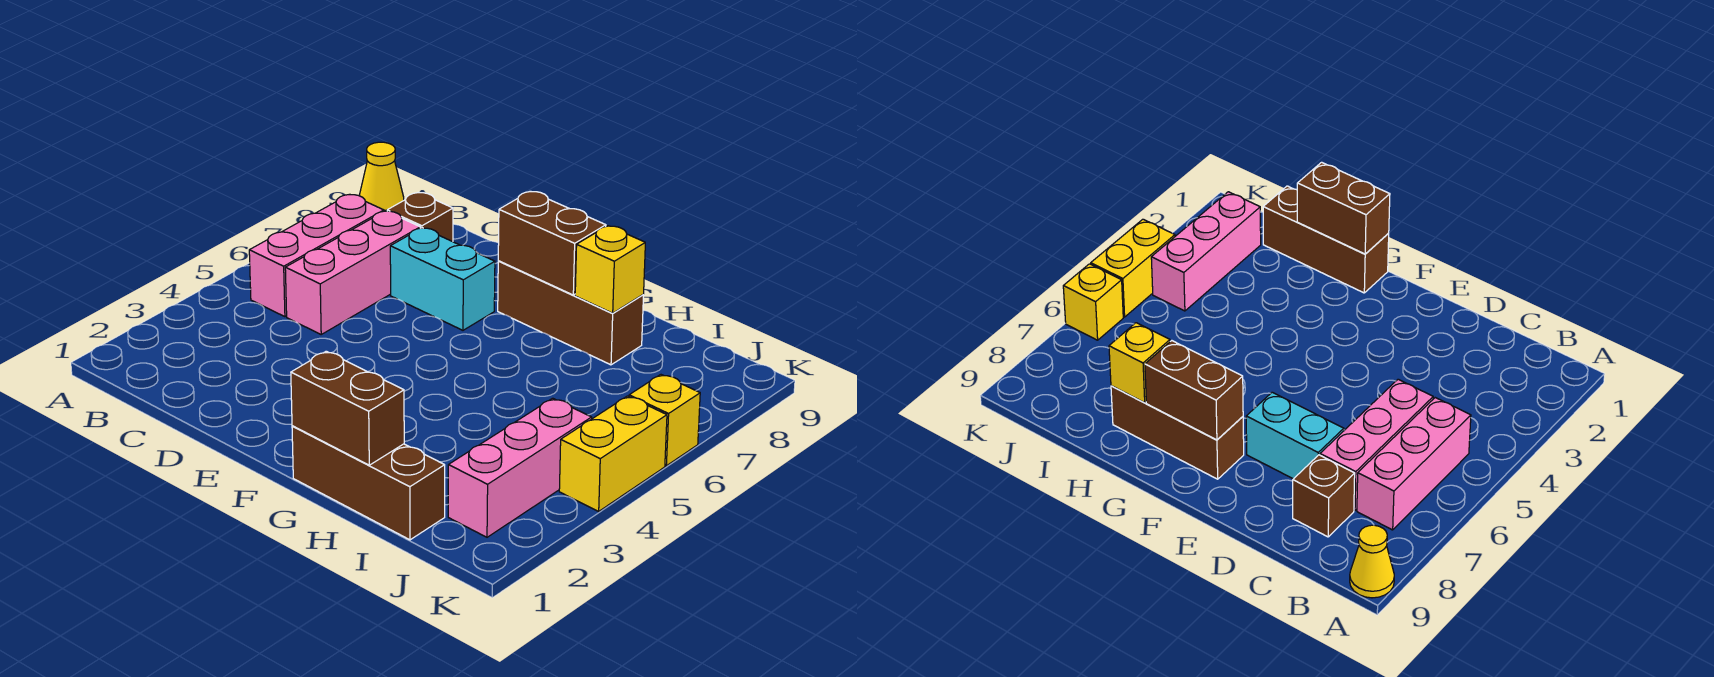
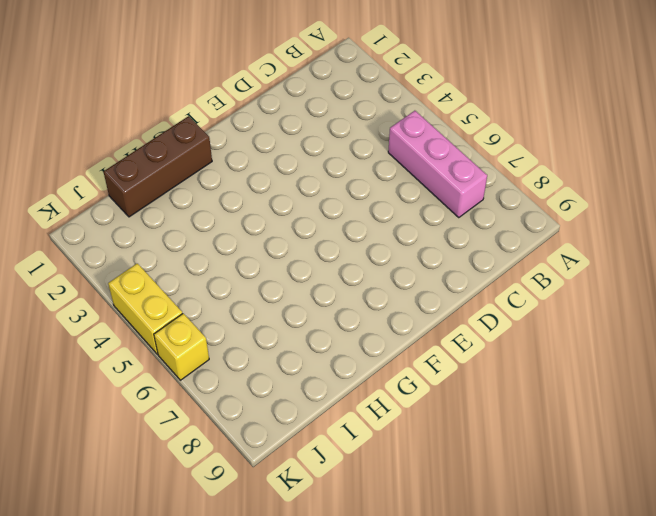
none -> yellow 1x1 cone [359,142,404,211]
none -> pink 1x3 brick [285,211,420,334]
none -> brown 1x1 brick [387,192,453,242]

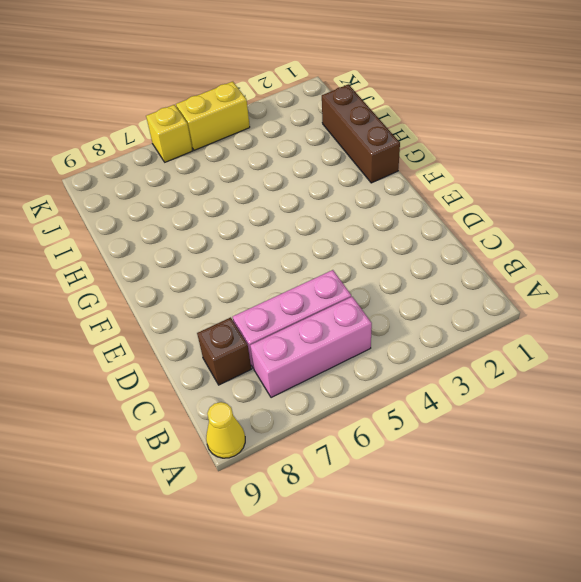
none -> cyan 1x2 brick [390,228,495,330]
none -> brown 1x3 brick [498,261,644,365]
none -> pink 1x3 brick [448,398,592,537]

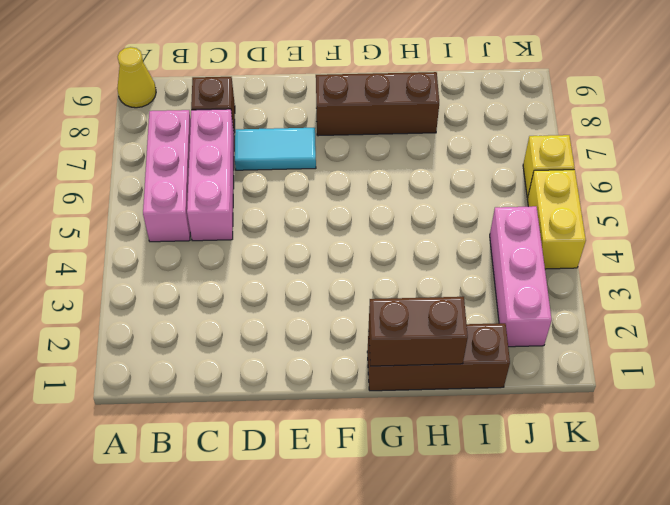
cyan 1x2 tile [235,128,316,170] -> cyan 1x2 brick [390,228,495,330]
none -> brown 1x2 brick [498,191,606,295]
none -> yellow 1x1 brick [575,226,645,313]

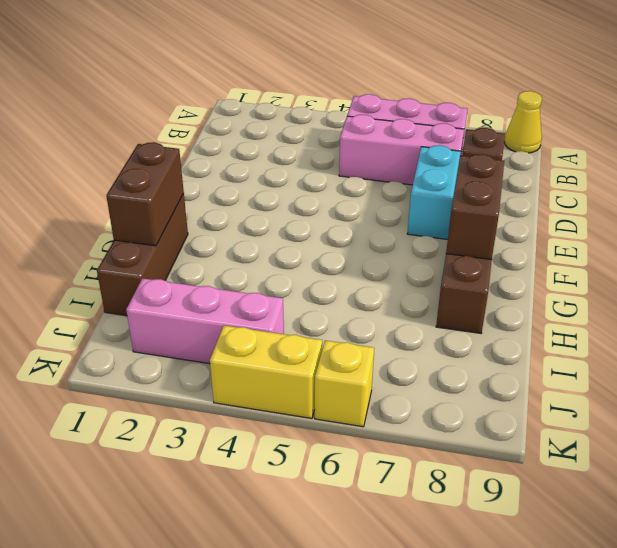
none -> yellow 1x1 brick [575,226,645,313]

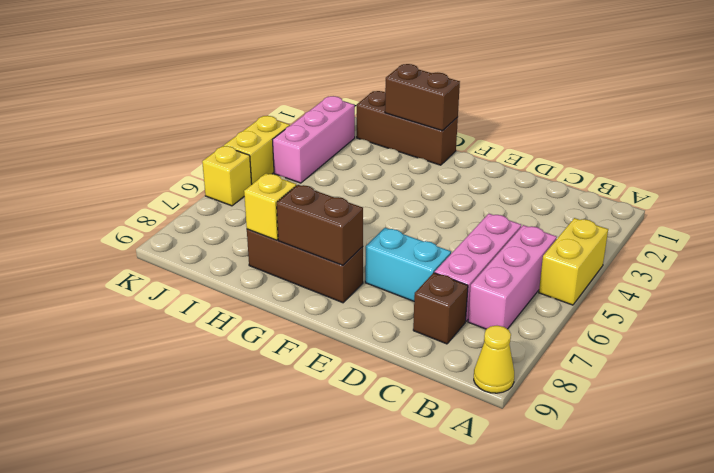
yellow 1x2 brick [539,218,608,305] -> none

